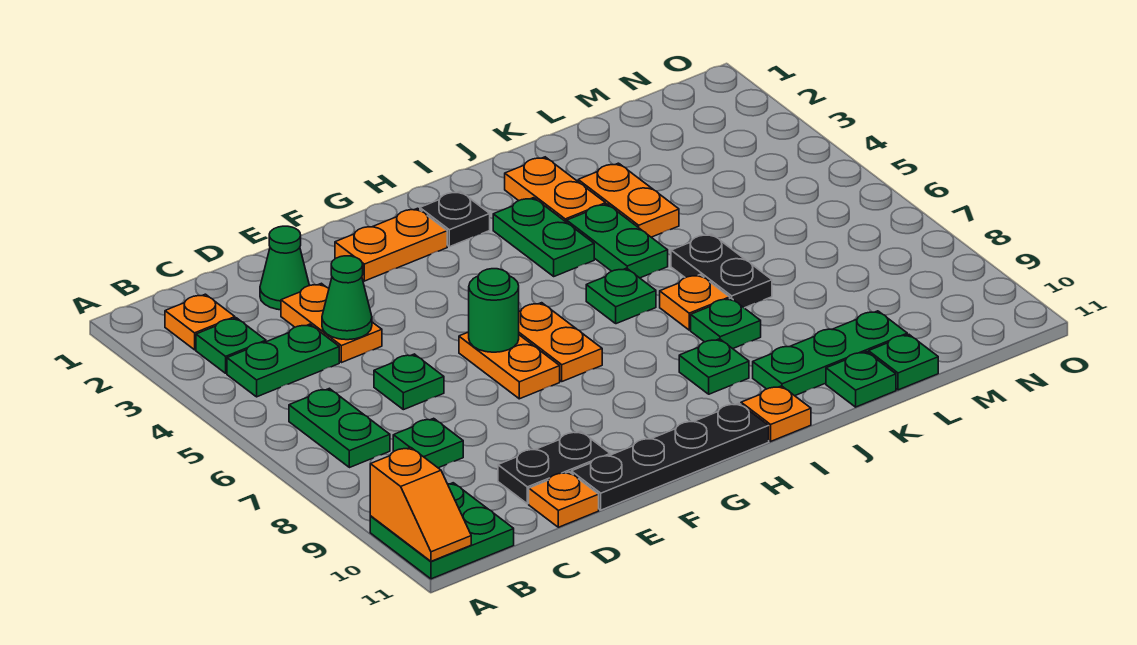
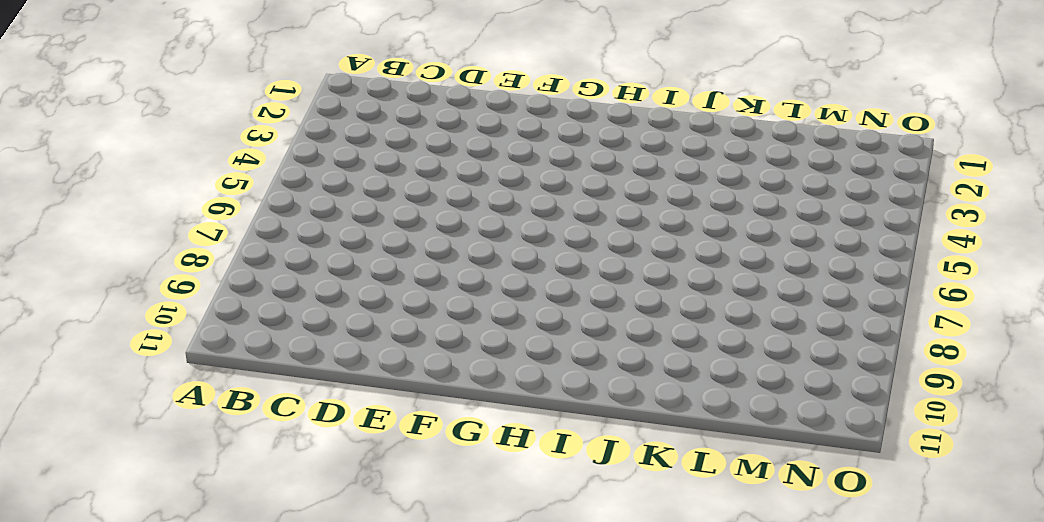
none -> green 2x2 plate [370,483,514,579]
none -> orange 1x1 plate [165,294,235,350]
none -> green 1x1 plate [196,318,266,373]
none -> green 1x2 plate [227,324,339,397]

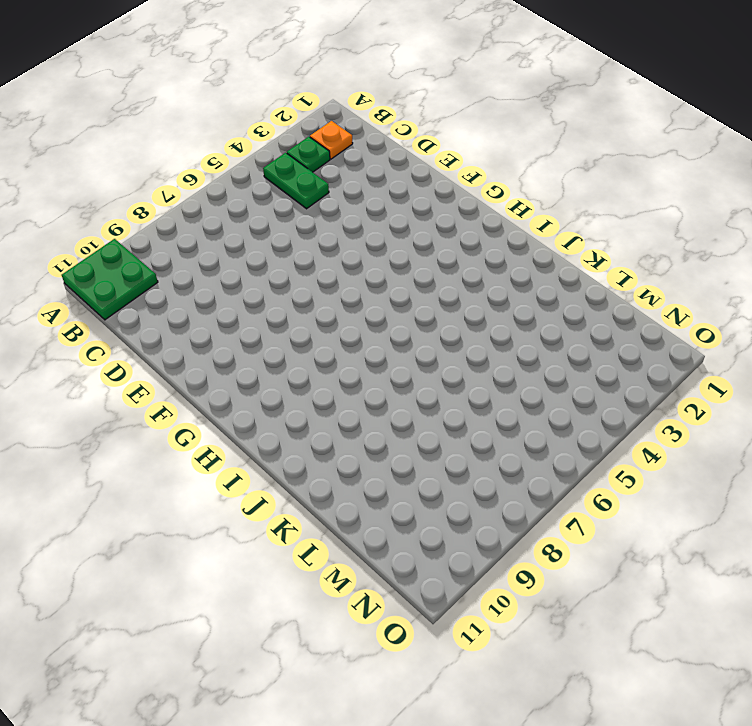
none -> green 1x2 plate [289,388,390,468]
none -> green 1x1 plate [393,418,463,468]
none -> green 1x1 cone [260,226,309,310]
none -> orange 1x2 plate [281,283,382,363]

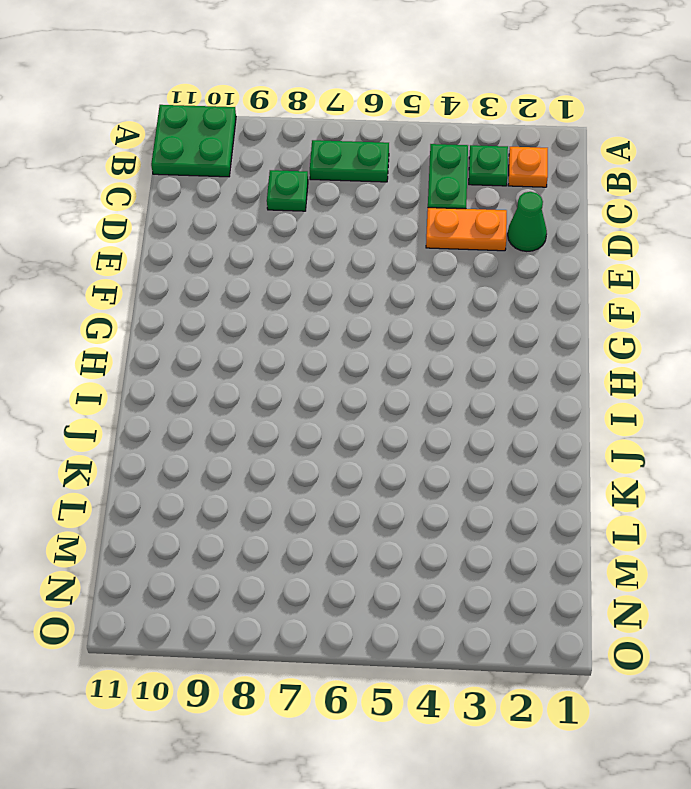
none -> green 1x1 plate [374,354,444,410]
none -> black 1x2 plate [498,431,610,504]
none -> orange 1x1 plate [529,472,599,527]
none -> black 1x4 plate [571,403,769,510]

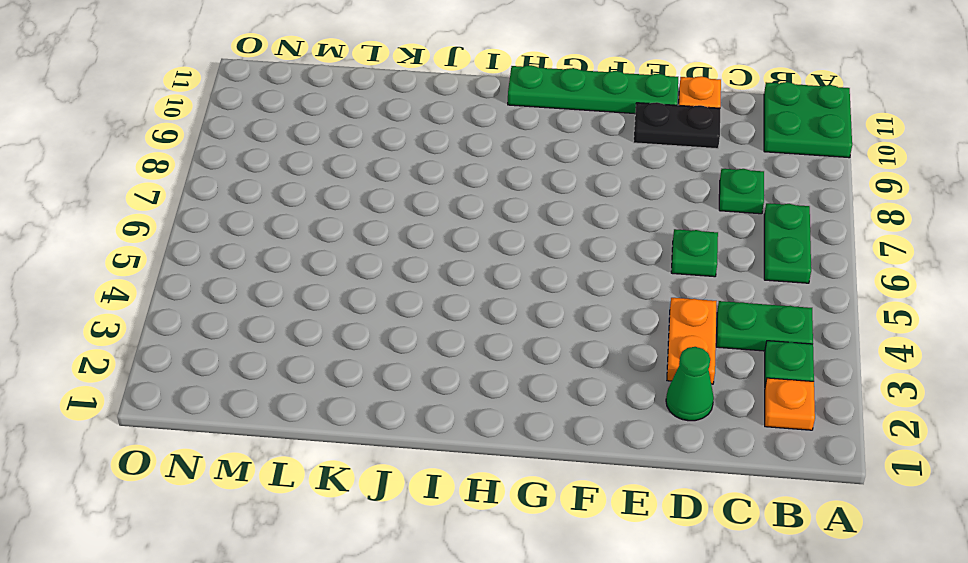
green 1x4 plate [508,65,678,114] -> black 1x4 plate [571,403,769,510]
none -> orange 1x2 plate [335,208,447,281]
none -> orange 1x2 plate [459,332,560,399]
none -> orange 1x2 plate [519,303,602,381]
none -> black 1x1 plate [420,191,490,247]

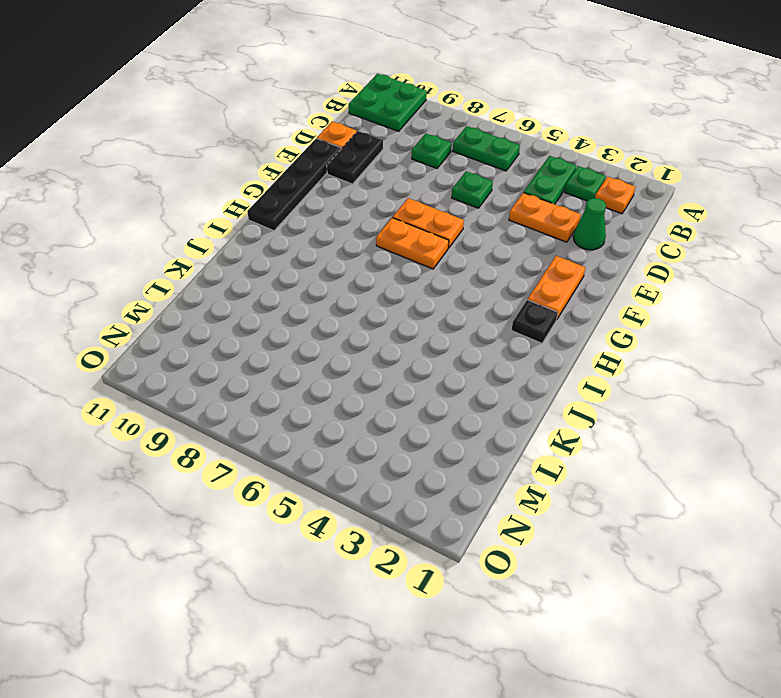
none -> green 1x2 plate [493,198,594,276]
none -> green 1x1 plate [586,268,656,324]
none -> green 1x1 plate [679,339,749,394]
none -> orange 1x1 plate [741,386,811,441]

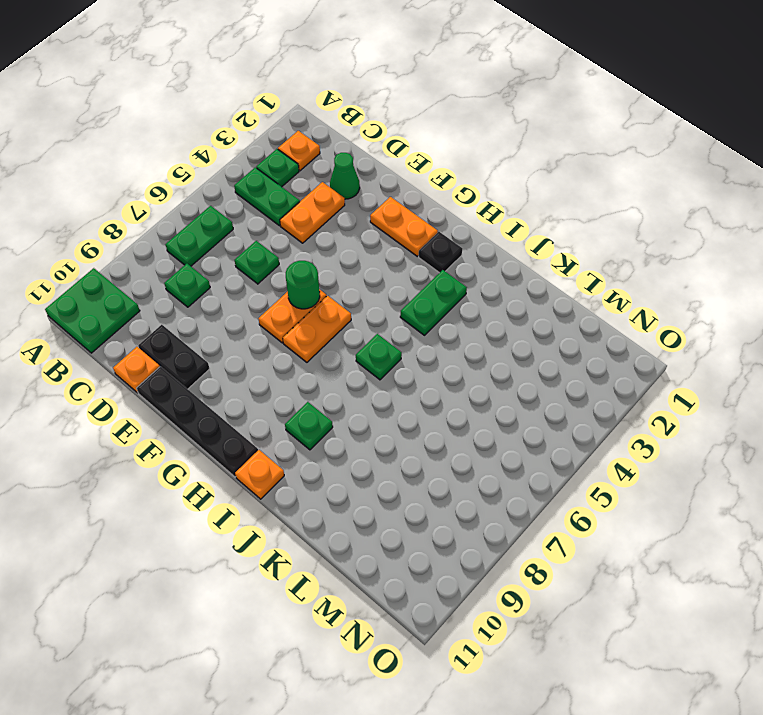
none -> orange 1x2 plate [505,157,606,222]
none -> green 1x2 plate [567,204,668,278]
none -> orange 1x1 plate [660,275,730,330]
none -> green 1x1 plate [691,298,761,349]

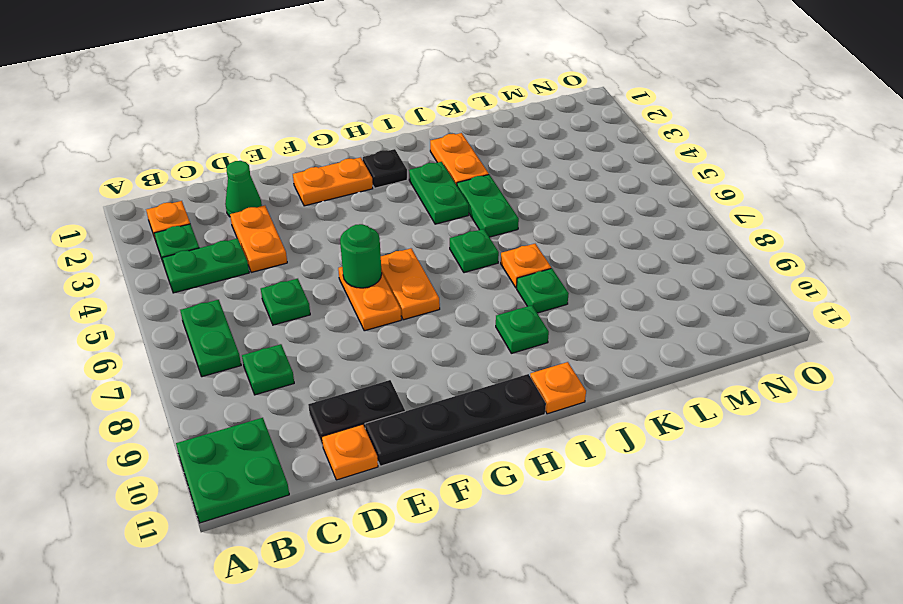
none -> green 1x3 plate [753,311,907,396]
none -> orange 1x2 plate [578,163,679,237]
none -> black 1x2 plate [671,234,772,308]
none -> green 1x1 plate [826,352,896,407]

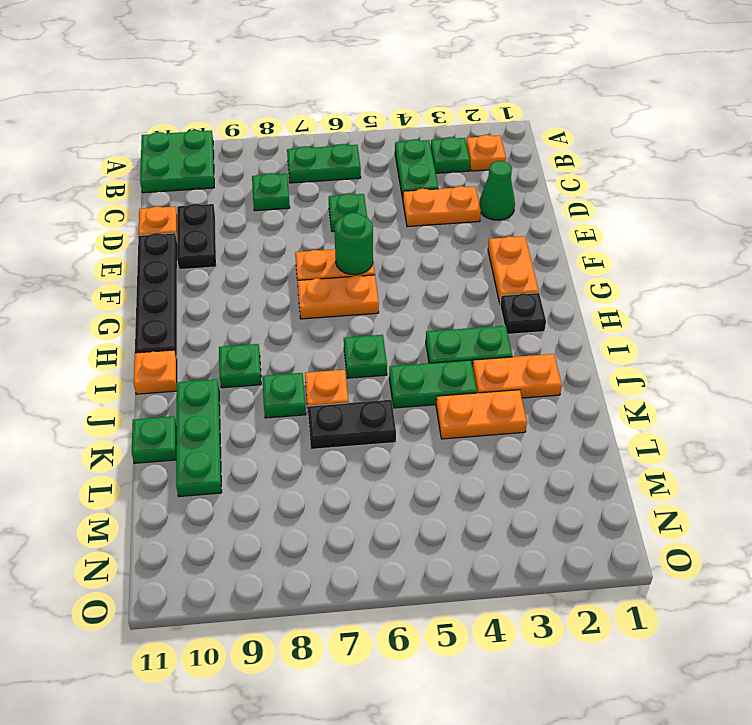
none -> green 1x1 plate [869,335,938,390]
none -> orange 1x2 slope [370,447,471,561]
none -> green 1x1 cone [322,256,372,340]

